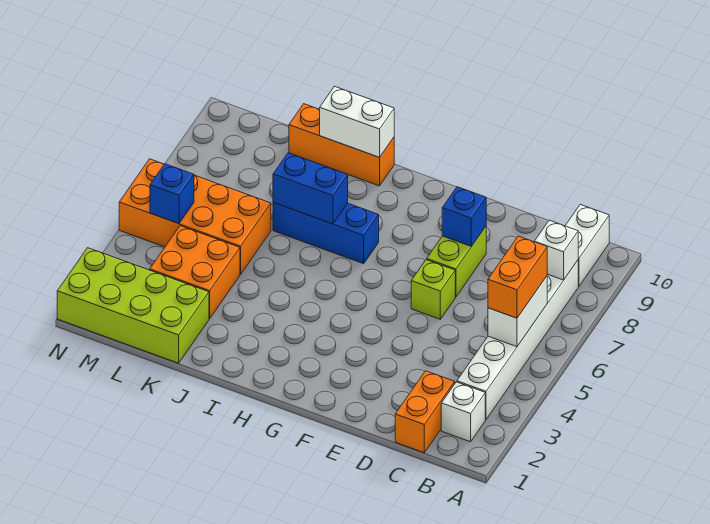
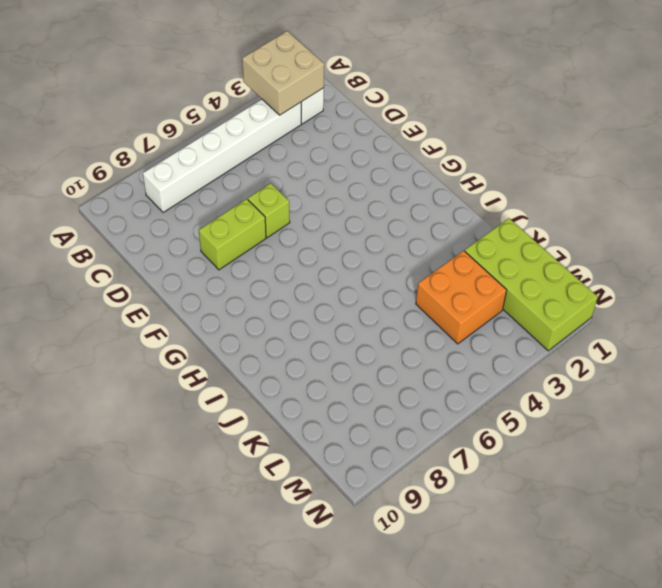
tan 2x2 brick [242,31,324,115] -> none
none -> white 1x2 brick [565,204,609,286]
none -> orange 1x2 brick [395,371,455,453]
none -> blue 1x3 brick [273,202,379,264]

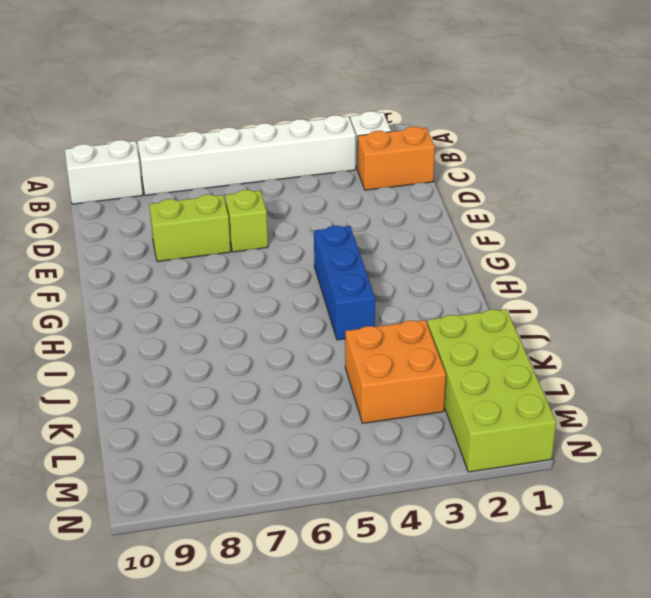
blue 1x3 brick [314,226,375,340] -> blue 1x3 brick moved to [273,202,379,264]
none -> orange 1x3 brick [289,104,394,186]
none -> orange 2x4 brick [119,159,271,274]
none -> white 1x2 brick [488,276,547,347]

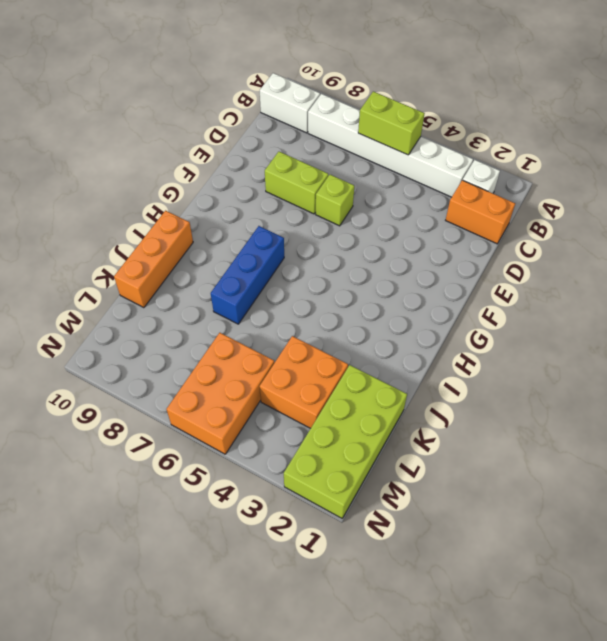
lime 1x2 brick [358,91,425,155] -> white 1x2 brick [488,276,547,347]
orange 2x3 brick [166,333,274,454] -> orange 2x4 brick [119,159,271,274]
none -> white 1x1 brick [534,220,578,280]
none -> blue 1x1 brick [442,187,486,246]
none -> blue 1x2 brick [273,153,348,224]

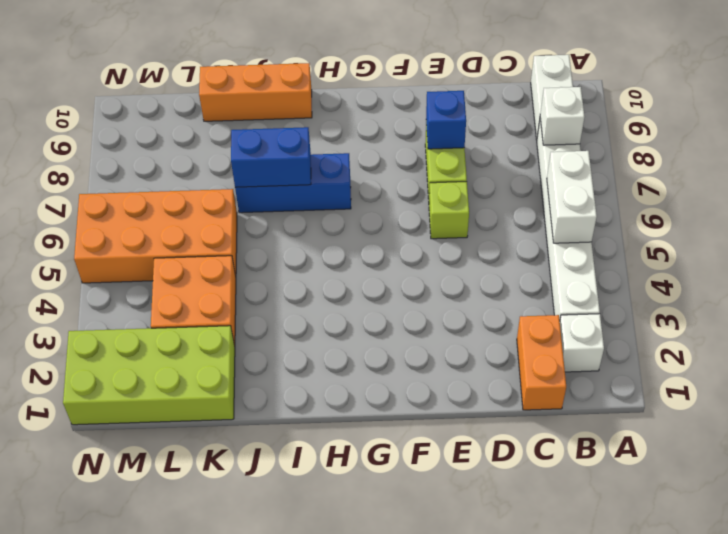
none -> white 1x2 brick [320,86,394,157]
none -> blue 1x1 brick [150,164,194,224]
none -> orange 1x2 brick [488,236,547,318]

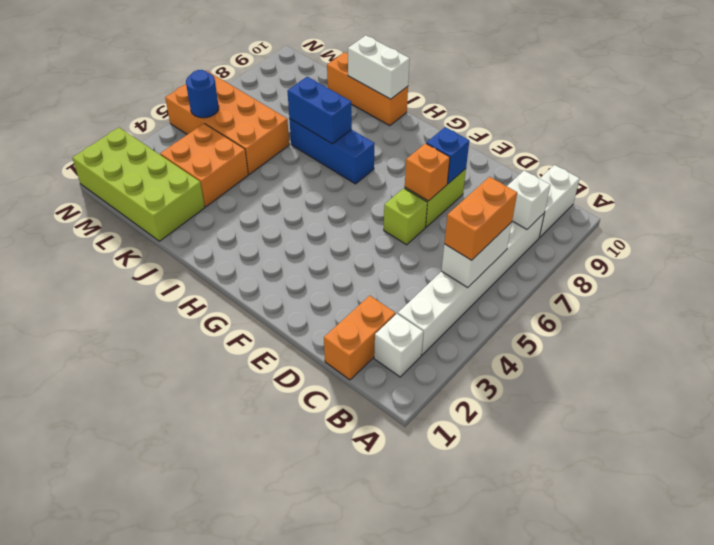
orange 1x1 brick [405,143,450,201] -> none
blue 1x1 round brick [186,70,219,118] -> blue 1x1 brick [150,164,194,224]

